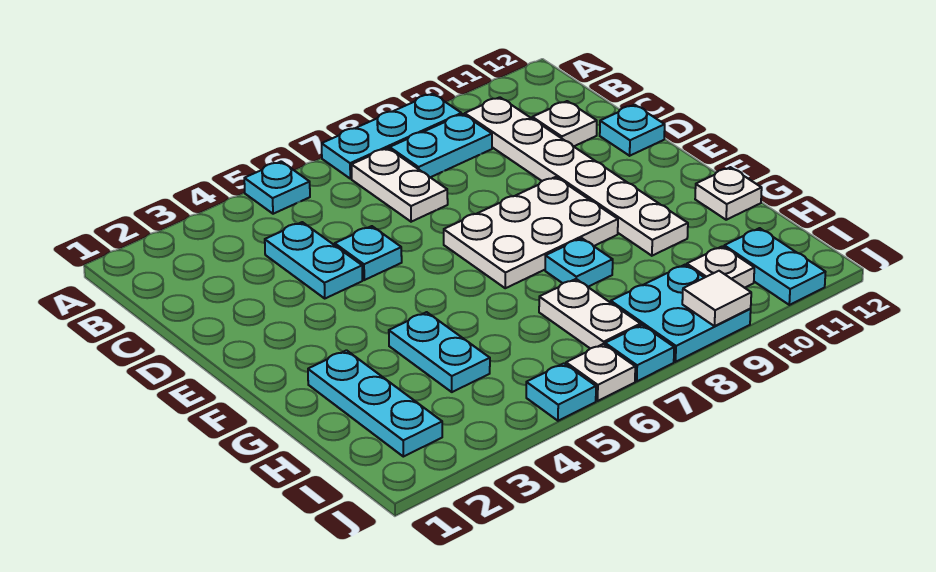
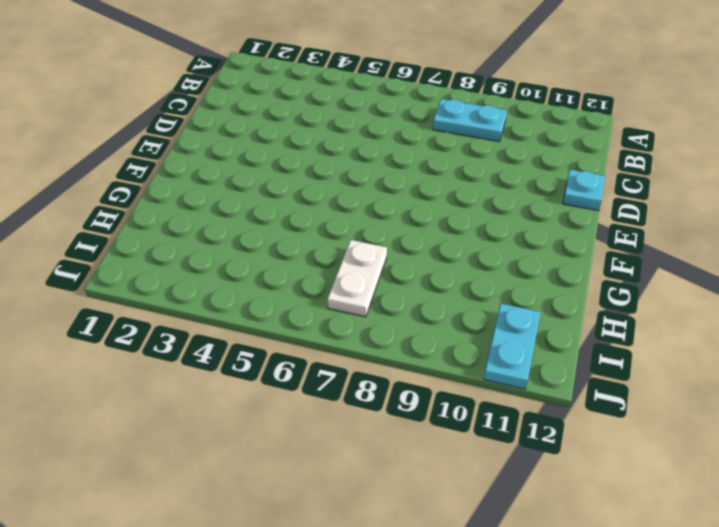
none -> cyan 1x1 plate [244,161,310,214]
none -> cyan 1x3 plate [322,94,461,179]
none -> white 1x2 plate [352,148,448,222]

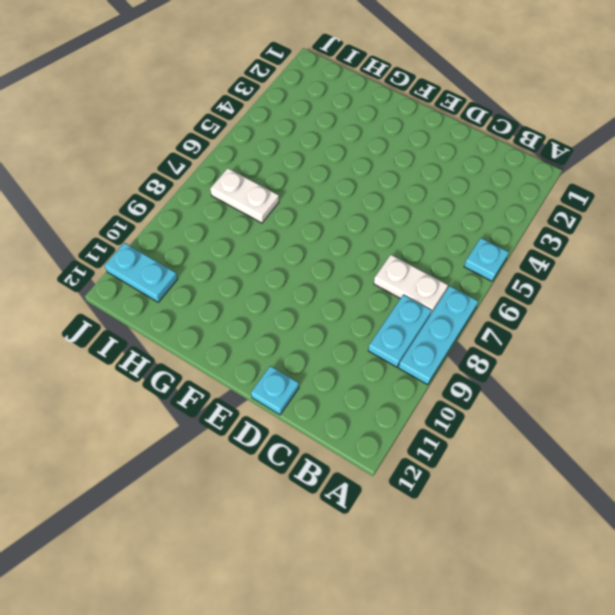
none -> white 1x6 plate [465,97,688,256]
none -> cyan 1x2 plate [265,222,362,298]
none -> white 1x1 plate [532,101,597,146]

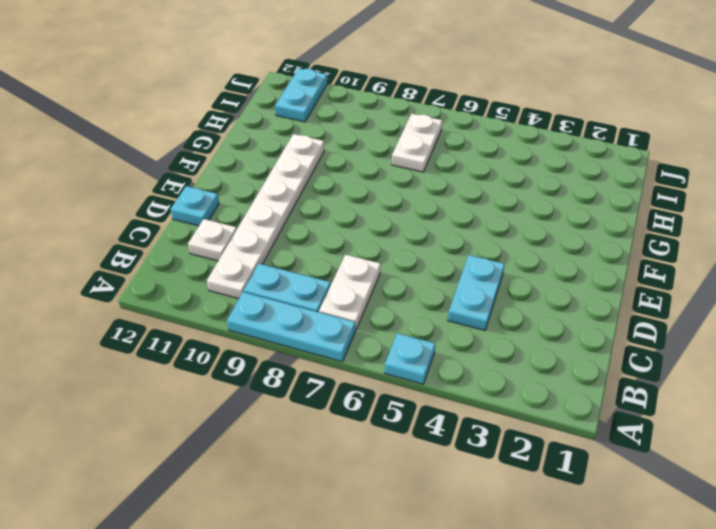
none -> cyan 1x1 plate [335,226,402,280]
none -> white 2x3 plate [444,177,618,288]
none -> cyan 1x3 plate [308,350,442,457]

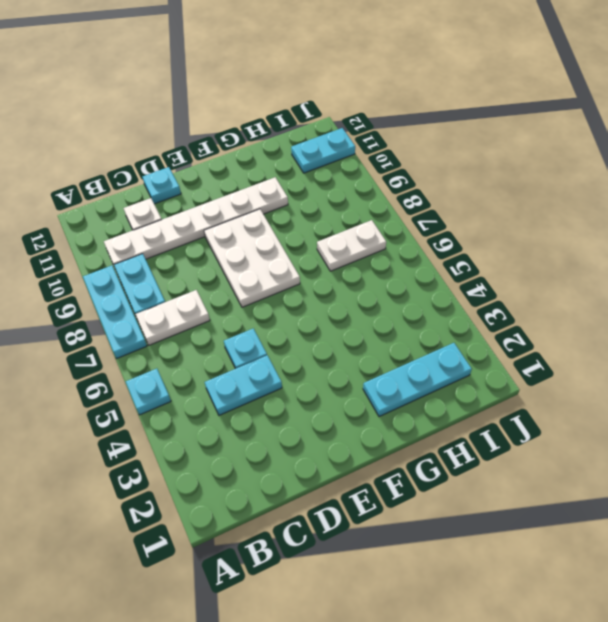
none -> cyan 1x2 plate [389,312,490,392]
none -> cyan 1x1 plate [545,238,613,287]
none -> white 1x1 plate [695,167,762,220]

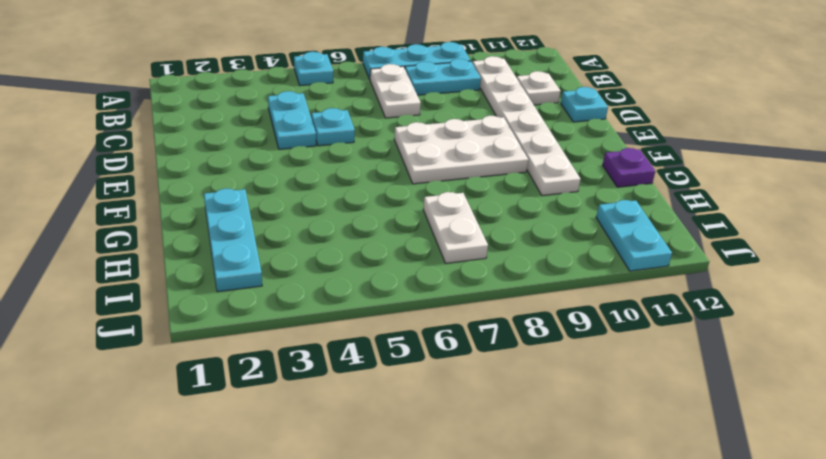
purple 1x1 plate [603,148,655,187] -> white 1x1 plate [695,167,762,220]
none -> cyan 1x2 plate [389,312,490,392]
none -> cyan 1x1 plate [545,238,613,287]
none -> cyan 2x2 plate [611,265,751,362]

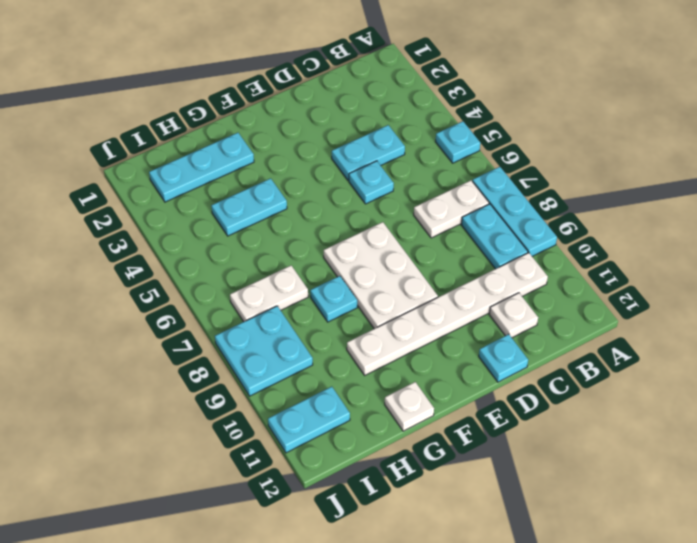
none -> white 1x1 plate [687,246,754,288]
none -> cyan 1x1 plate [526,363,596,421]
none -> white 1x1 plate [566,344,635,401]

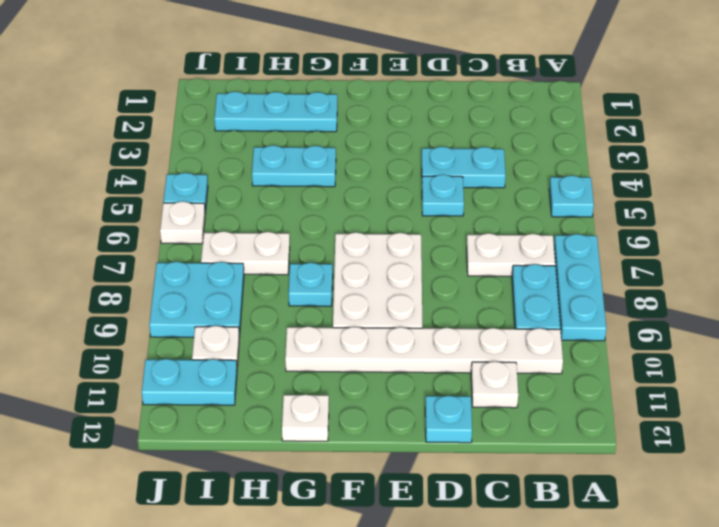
none -> cyan 1x1 plate [605,325,674,381]
none -> white 1x1 tile [682,271,751,326]

